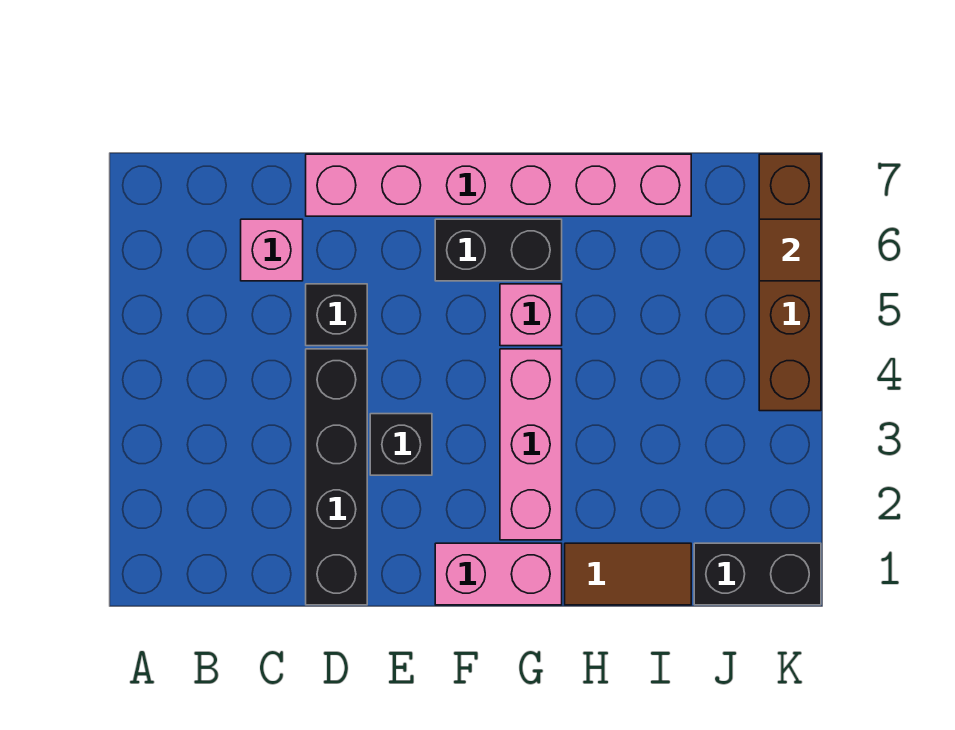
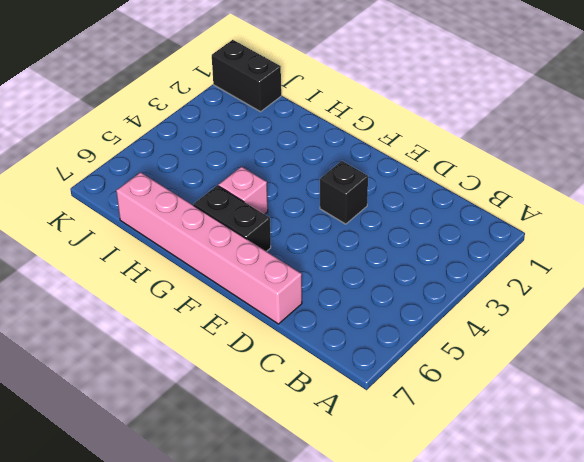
none -> pink 1x1 brick [241,219,303,281]
none -> black 1x4 brick [306,349,367,605]
none -> black 1x1 brick [306,284,367,346]

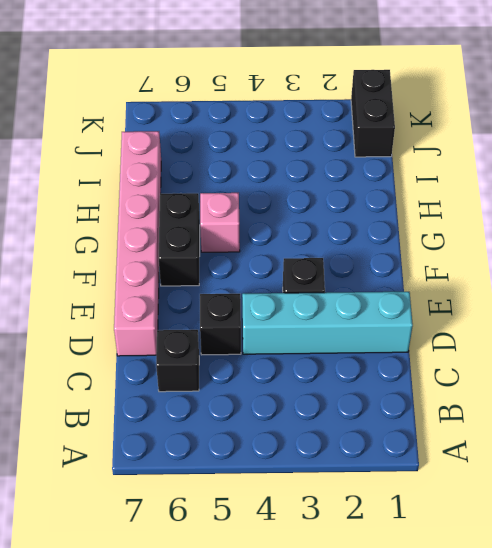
black 1x1 brick [156,330,199,392] -> pink 1x1 brick [241,219,303,281]
cyan 1x4 brick [242,292,413,354] -> black 1x4 brick [306,349,367,605]
none -> pink 1x2 brick [435,543,562,605]
none -> pink 1x3 brick [500,349,562,540]
none -> brown 1x2 tile [565,543,691,605]

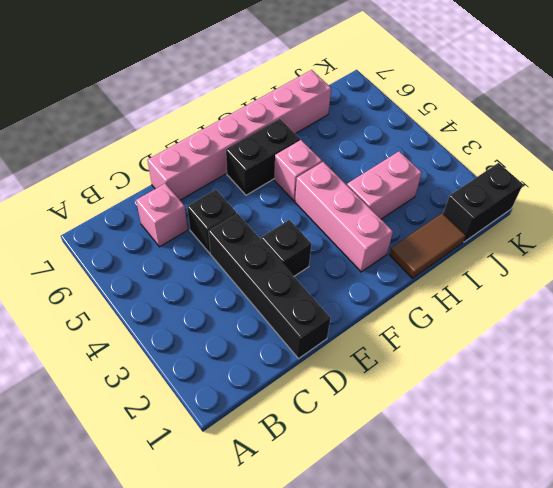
pink 1x2 brick [347,151,422,219] -> pink 1x2 brick moved to [435,543,562,605]
none -> brown 1x4 brick [759,154,821,411]
none -> brown 1x1 tile [759,219,821,281]

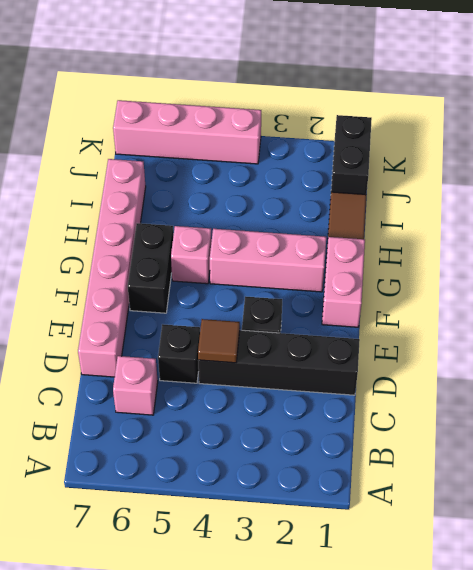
brown 1x1 tile [198,319,240,363] -> brown 1x1 tile moved to [759,219,821,281]
pink 1x4 brick [113,100,261,164] -> brown 1x4 brick [759,154,821,411]

